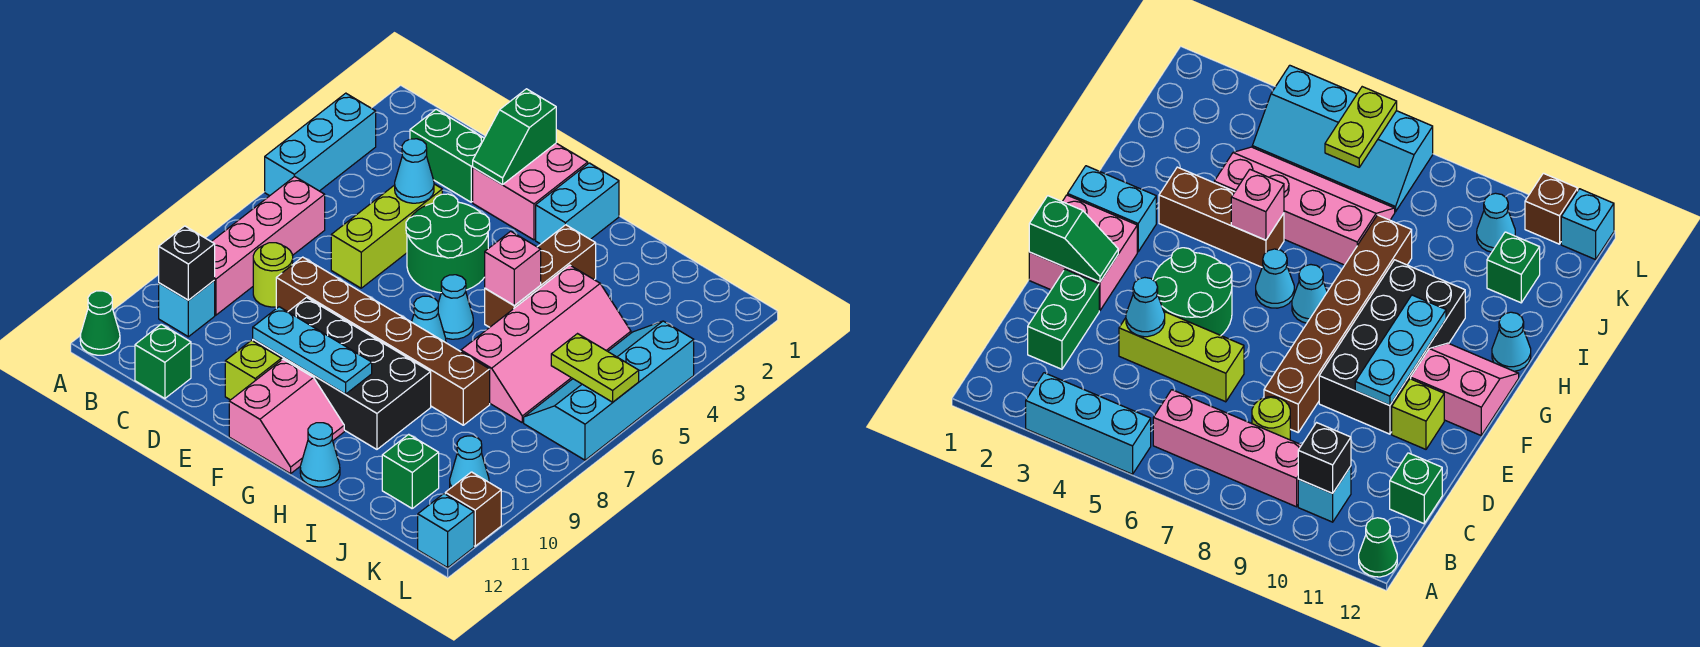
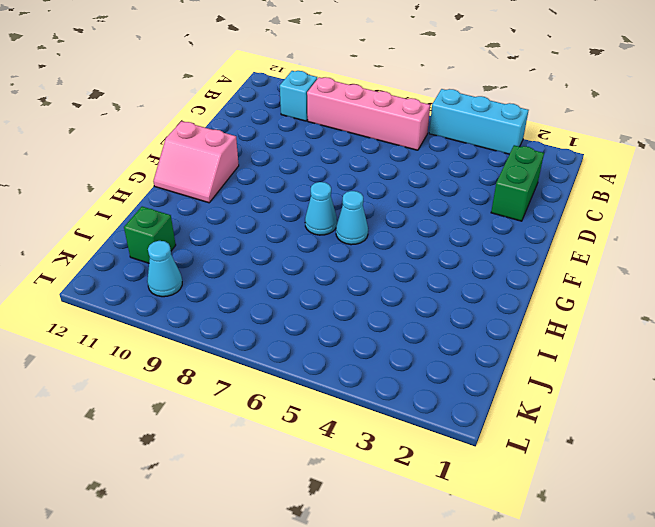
none -> green 1x1 cone [80,291,120,355]
none -> lime 1x1 round brick [253,243,293,307]
none -> green 1x1 brick [135,324,191,398]
none -> lime 1x3 brick [331,184,442,288]

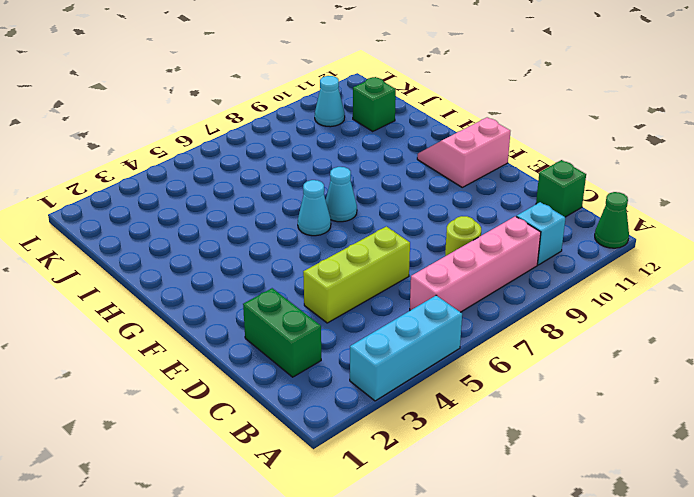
none -> brown 1x6 brick [276,257,490,425]
none -> pink 2x2 brick [473,143,588,240]
none -> green 2x2 round brick [406,194,490,293]
none -> black 2x4 brick [253,297,431,449]

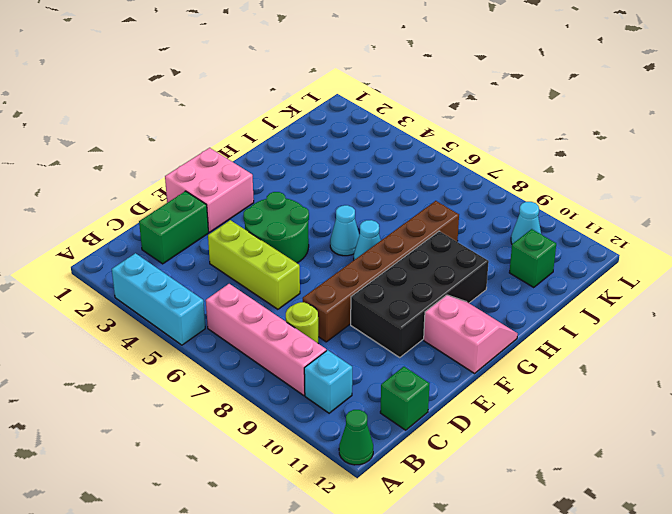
none -> lime 1x1 brick [225,340,281,400]
none -> cyan 1x2 brick [536,163,619,244]
none -> brown 1x3 brick [485,225,596,327]
none -> cyan 1x1 cone [300,423,340,487]

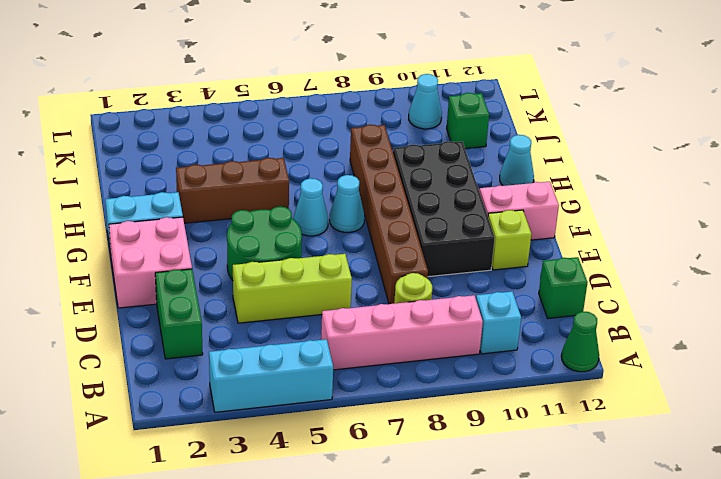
none -> pink 2x4 slope [461,265,631,422]
none -> cyan 2x4 slope [524,321,694,460]
none -> brown 1x1 brick [445,472,501,546]
none -> cyan 1x1 brick [418,494,474,568]

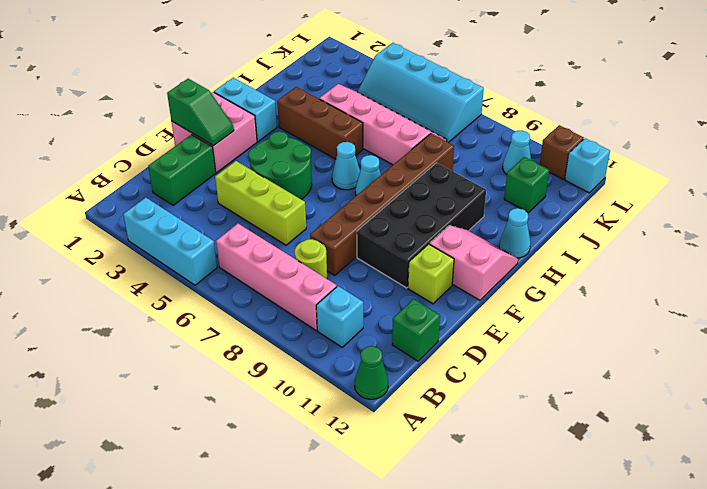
none -> black 1x1 brick [159,226,215,300]
none -> cyan 1x1 cone [395,139,434,203]
none -> cyan 1x3 plate [253,307,372,394]
none -> pink 1x1 brick [485,231,541,306]

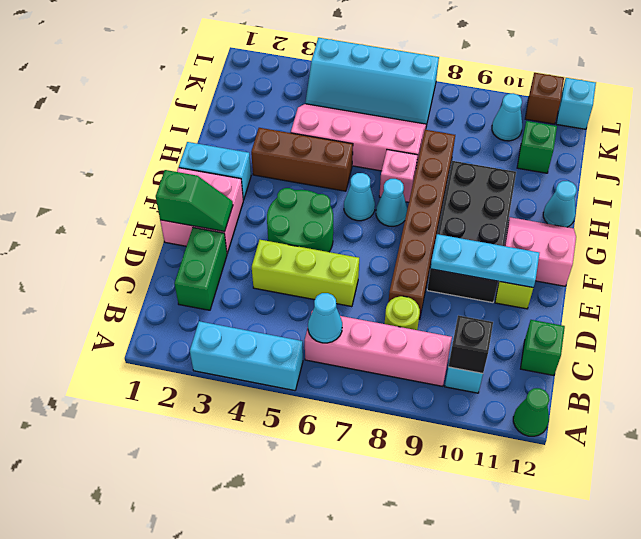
cyan 1x1 cone [308,293,342,343] -> cyan 1x1 cone moved to [395,139,434,203]
cyan 1x3 plate [430,234,539,288] -> cyan 1x3 plate turned to [253,307,372,394]
pink 1x1 brick [379,150,418,202] -> pink 1x1 brick moved to [485,231,541,306]
none -> lime 1x2 plate [551,334,639,402]

